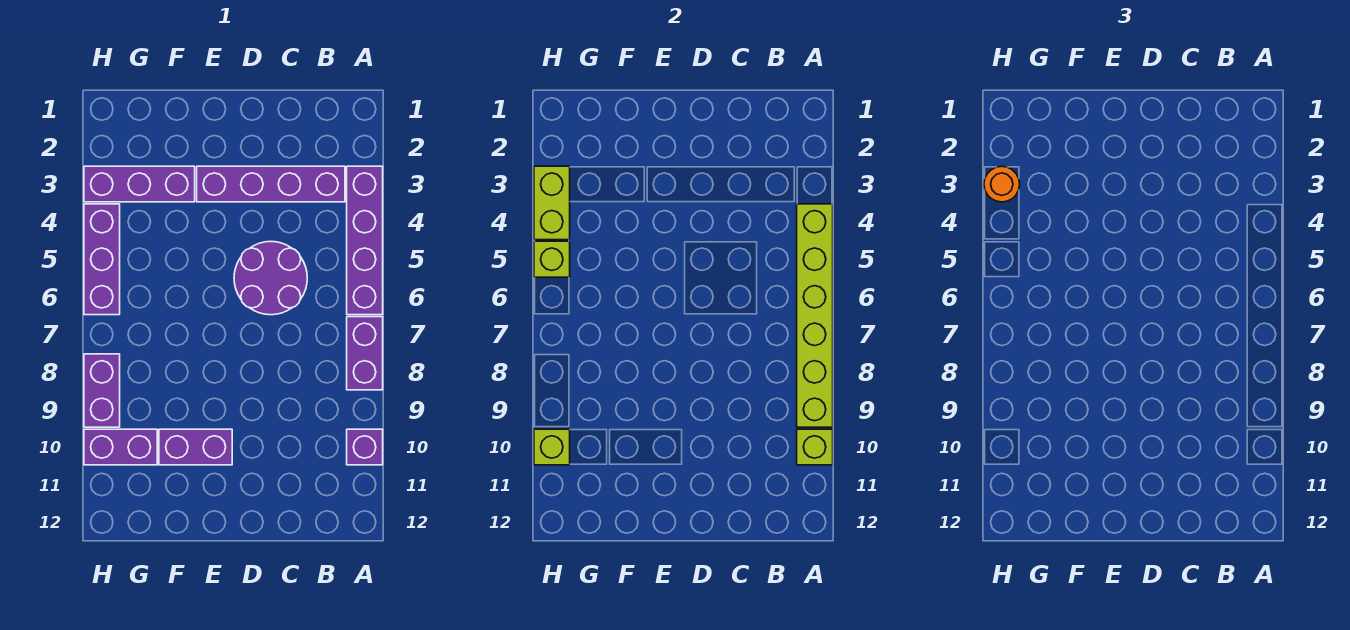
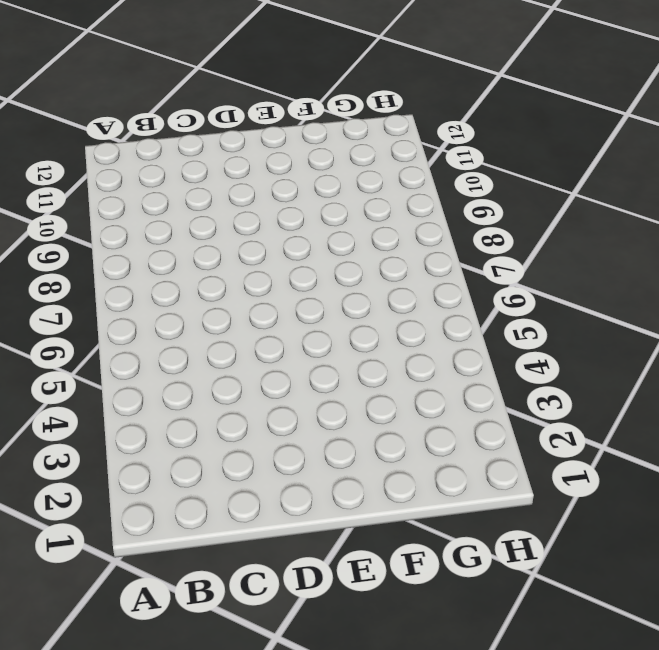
none -> purple 1x4 brick [347,166,383,315]
none -> purple 1x2 brick [347,317,383,390]
none -> purple 1x1 brick [347,429,383,465]

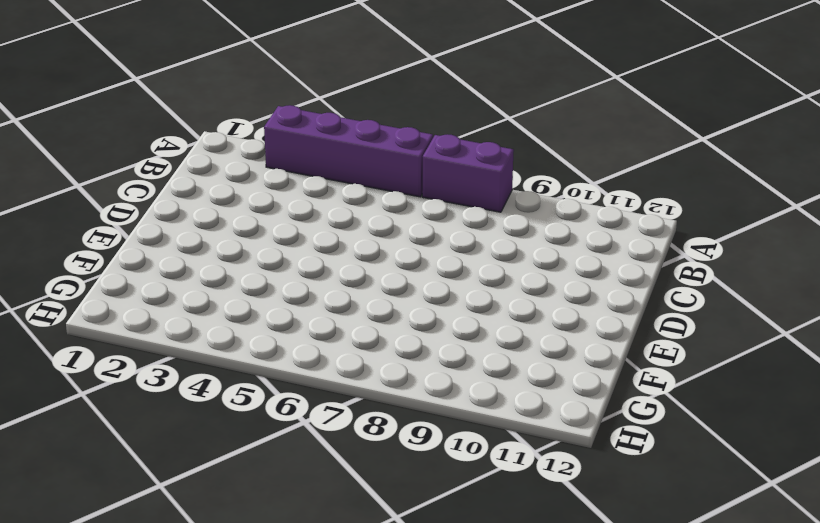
none -> purple 1x1 brick [347,429,383,465]
none -> purple 1x4 brick [197,166,345,202]
none -> purple 2x2 round brick [234,241,307,315]

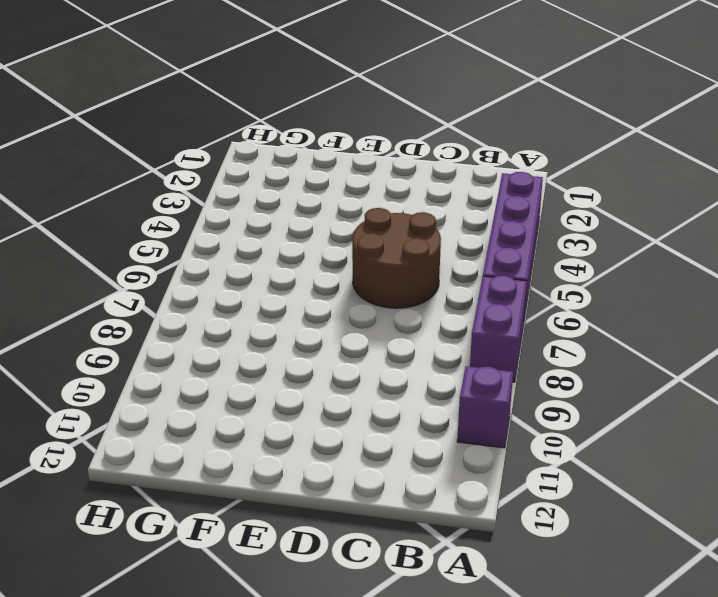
brown 2x2 round brick [352,208,441,308] -> purple 2x2 round brick [234,241,307,315]
none -> purple 1x4 brick [197,166,345,202]
none -> purple 1x2 brick [159,429,232,465]
none -> purple 1x3 brick [84,166,195,202]

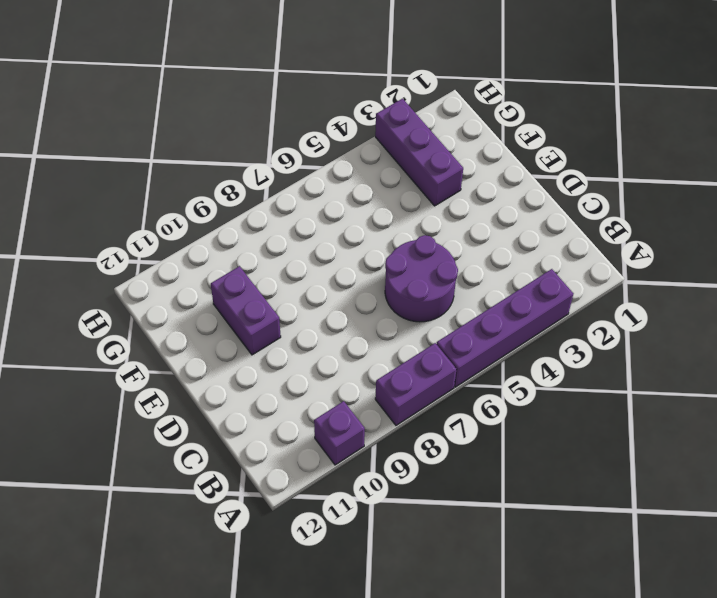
none -> purple 1x4 brick [197,166,345,202]
none -> purple 1x2 brick [84,429,157,465]
none -> purple 1x3 brick [84,204,120,315]

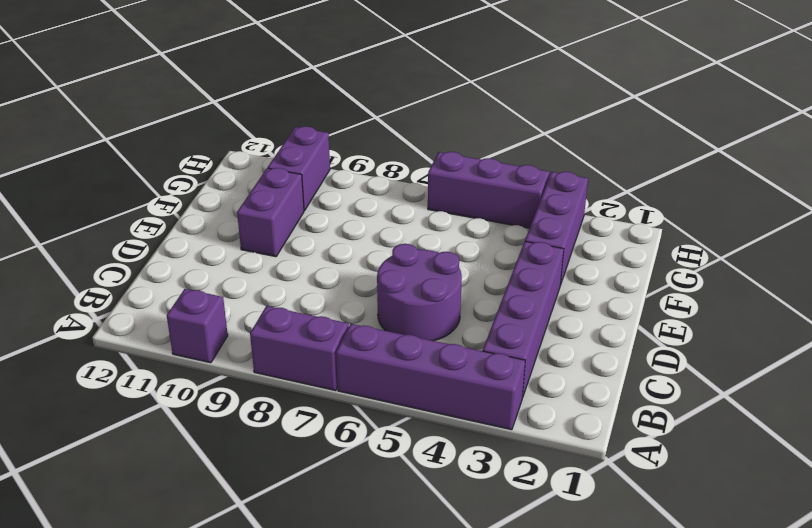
none -> purple 1x2 brick [84,354,120,427]
none -> lime 1x6 brick [797,204,833,427]
none -> lime 1x1 brick [797,429,833,465]

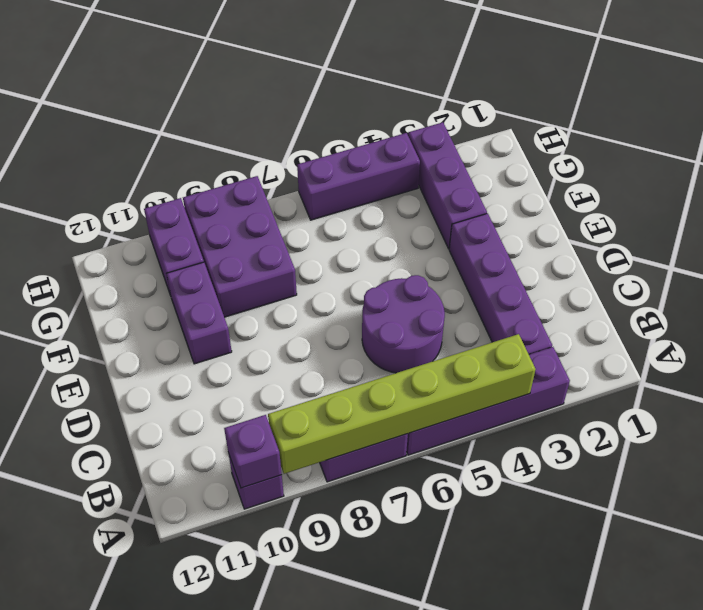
purple 1x1 brick [224,415,282,488] -> lime 1x1 brick [797,429,833,465]
purple 2x3 brick [183,176,297,317] -> purple 1x2 brick [84,354,120,427]
none -> lime 1x2 brick [534,166,570,240]
none -> lime 1x1 brick [534,241,570,277]
none -> lime 1x1 brick [534,429,570,465]

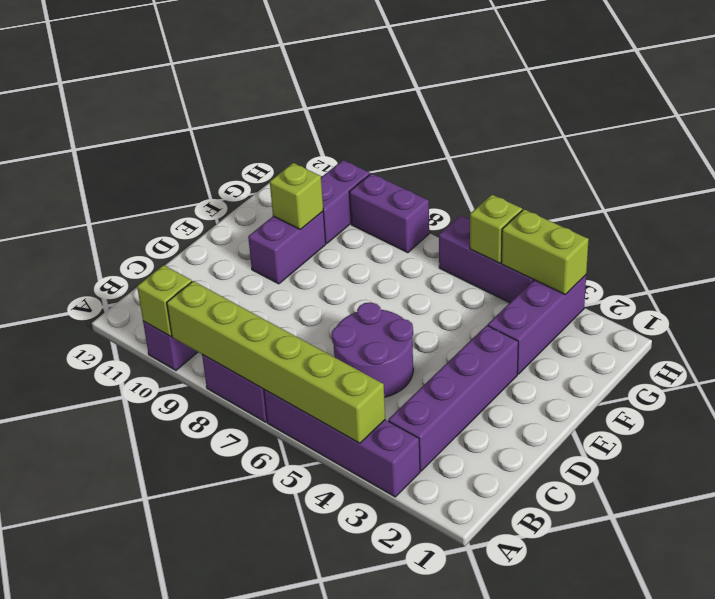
lime 1x1 brick [270,163,323,230] -> lime 1x1 brick moved to [534,429,570,465]
none -> orange 1x1 round brick [984,166,1020,202]

